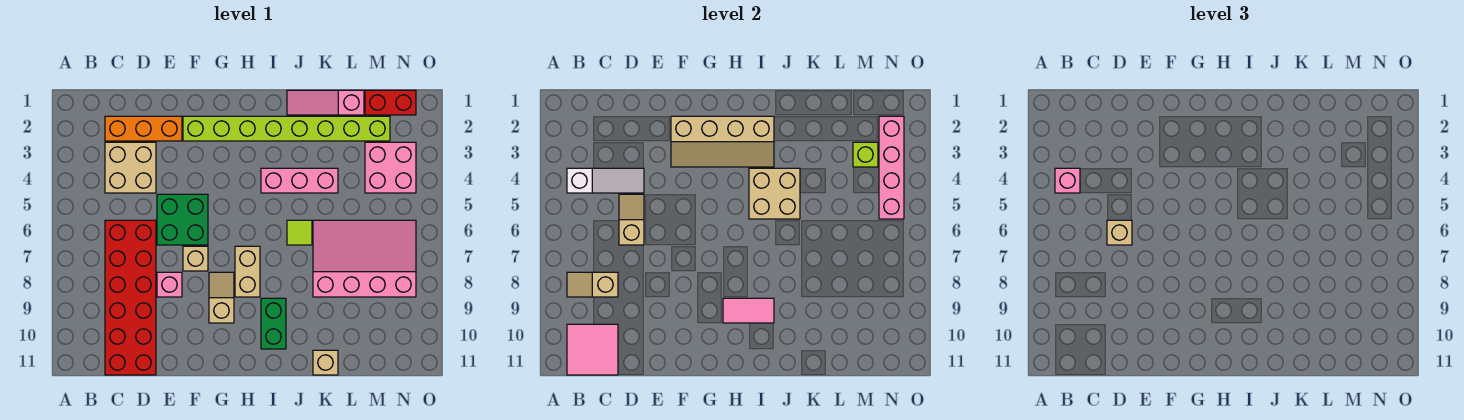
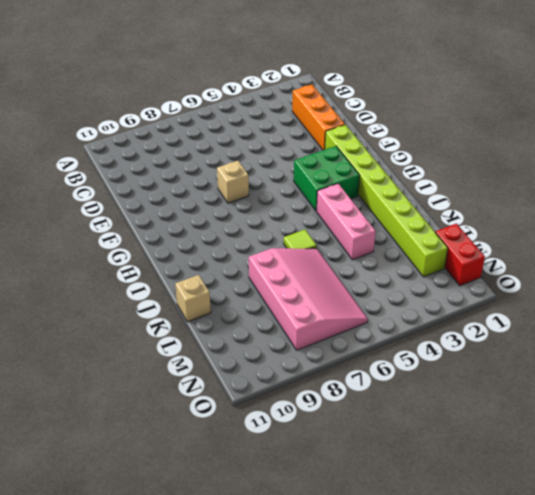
green 2x2 brick [294,146,360,211] -> green 2x2 brick moved to [157,194,208,245]
none -> tan 2x2 brick [105,142,156,193]
none -> red 2x6 brick [105,220,156,375]
none -> pink 1x1 brick [157,272,182,297]

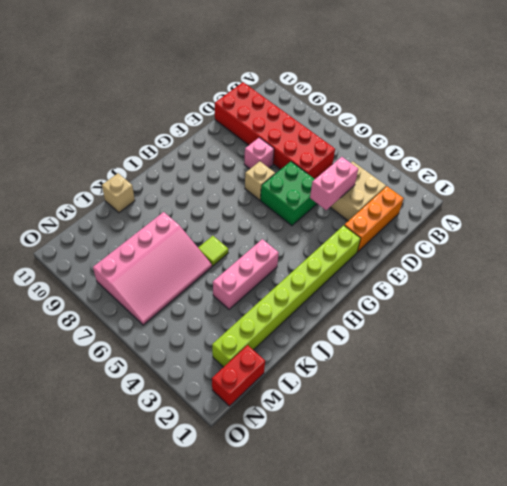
pink 1x2 brick [310,157,358,210] -> white 1x3 slope [567,168,644,193]
none -> tan 1x2 slope [209,272,234,323]
none -> tan 1x2 brick [235,246,260,297]
none -> green 1x2 brick [261,298,286,349]

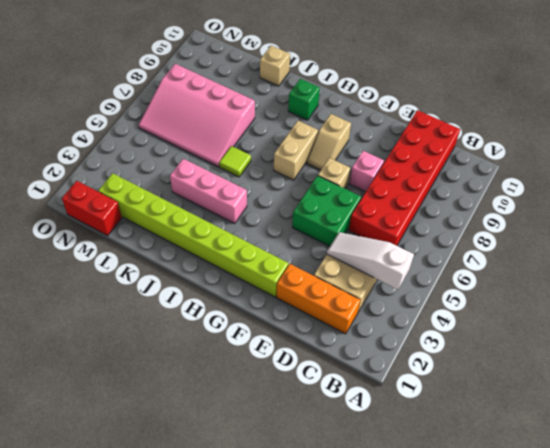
green 1x1 brick [288,79,320,120] -> green 1x2 brick [261,298,286,349]
none -> pink 1x3 slope [287,90,364,115]
none -> pink 2x2 brick [365,142,416,193]
none -> tan 1x2 slope [567,272,618,297]

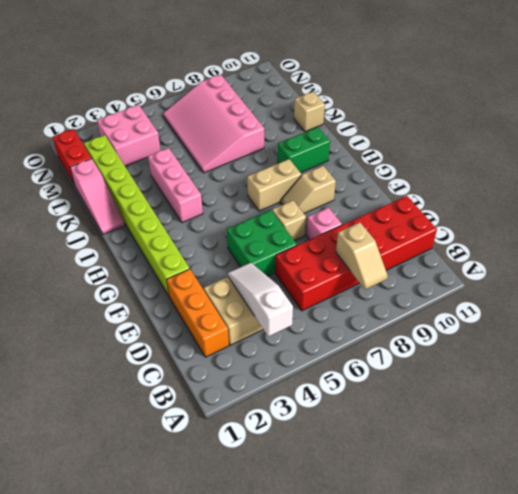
none -> lime 1x1 tile [287,220,312,245]
none -> pink 2x2 tile [567,324,618,375]
none -> tan 1x2 slope [619,194,644,245]

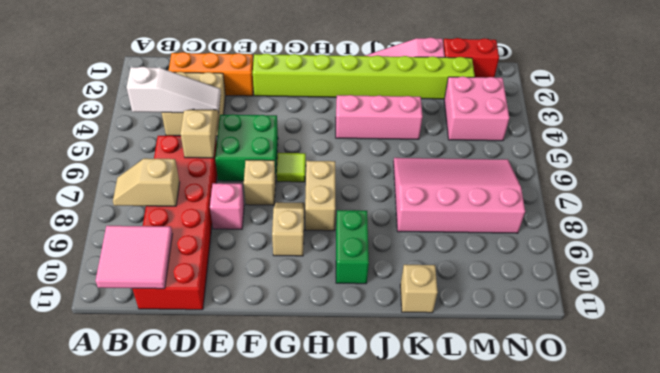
lime 1x1 tile [277,153,306,182] -> lime 1x1 tile moved to [287,220,312,245]
none -> tan 2x4 slope [671,116,774,167]
none -> pink 1x2 tile [723,298,774,323]
none -> tan 2x2 brick [749,168,800,219]

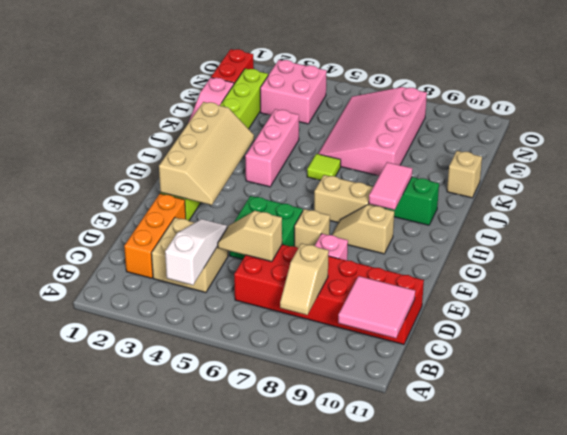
none -> tan 2x2 brick [749,168,800,219]
none -> lime 1x1 brick [853,142,878,167]
none -> pink 1x4 brick [879,116,904,219]

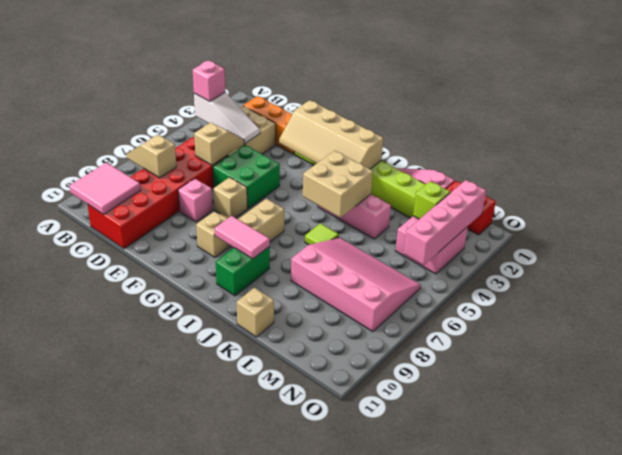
none -> tan 1x1 brick [1107,220,1132,245]

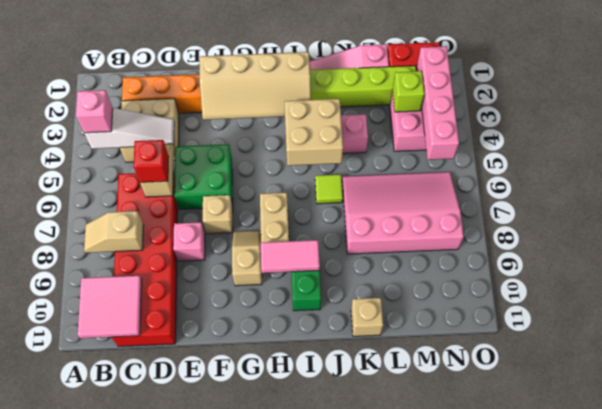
red 1x1 brick [134,140,169,182] -> tan 1x1 brick [1107,220,1132,245]

